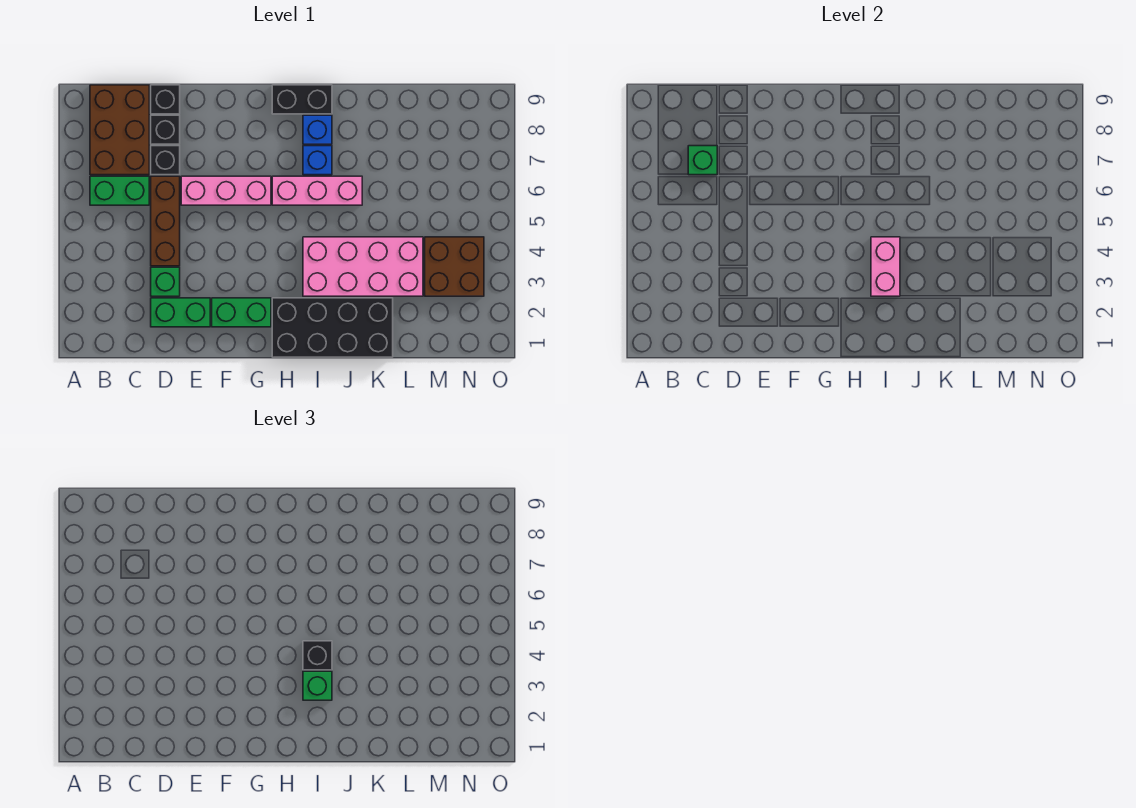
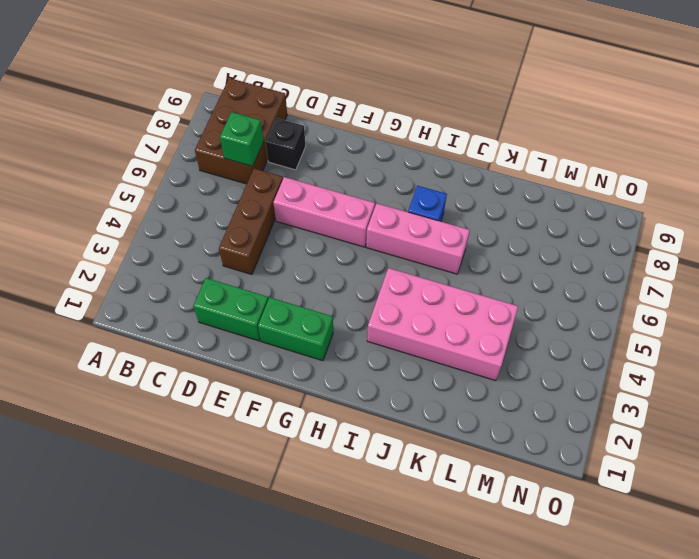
none -> green 1x2 brick [90,176,149,205]
none -> green 1x1 brick [151,267,180,296]
none -> black 1x1 brick [151,146,180,175]

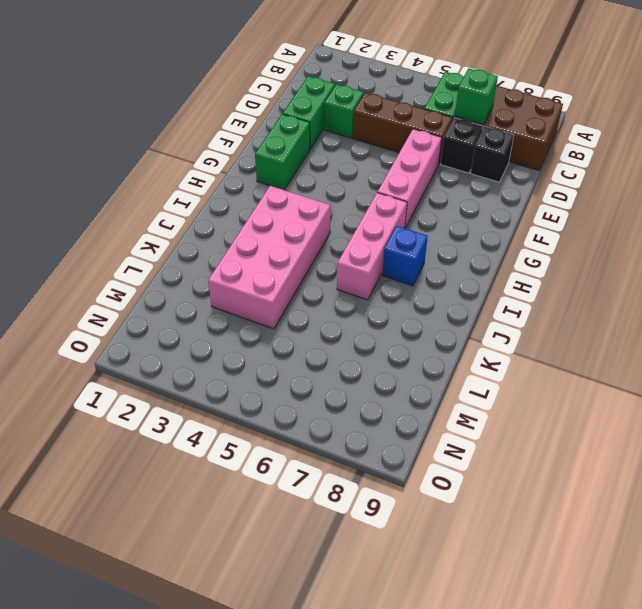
none -> black 1x1 brick [151,85,180,114]
none -> black 2x4 brick [272,298,393,357]
none -> black 1x2 brick [272,85,332,114]

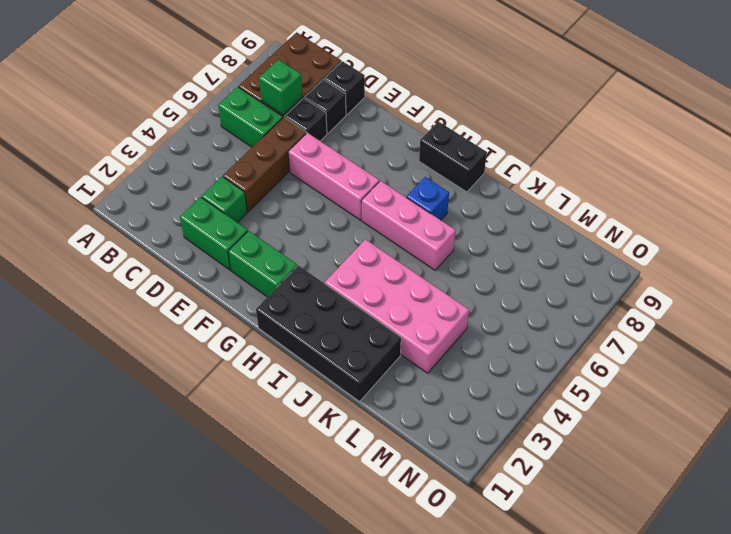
none -> blue 1x1 brick [303,115,332,144]
none -> brown 2x2 brick [425,237,484,296]
none -> pink 1x2 brick [871,237,900,296]

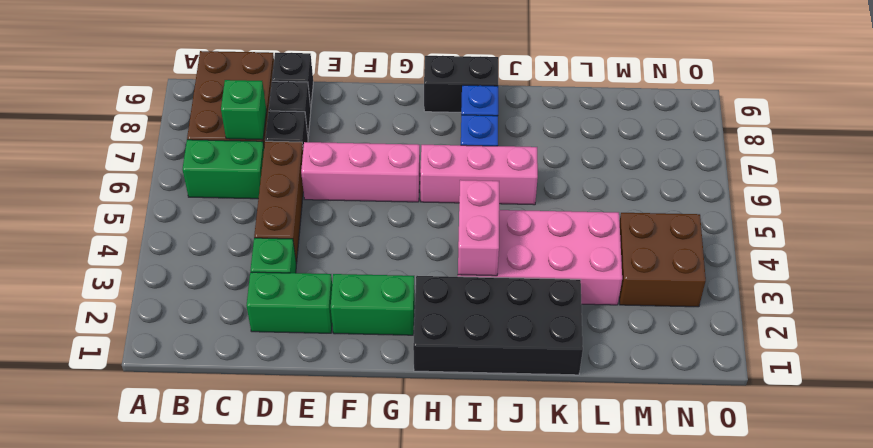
none -> green 1x1 brick [303,671,332,700]
none -> black 1x1 brick [303,641,332,670]

